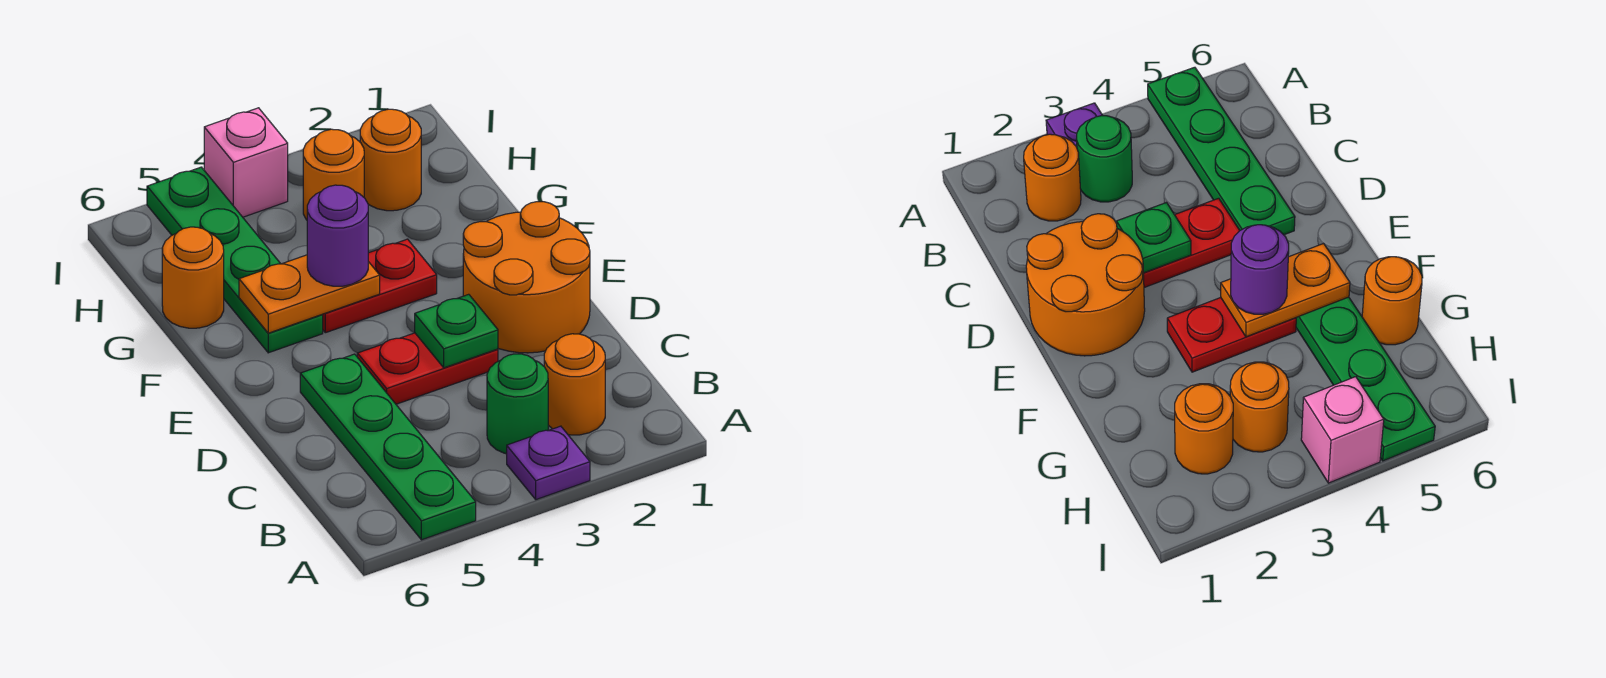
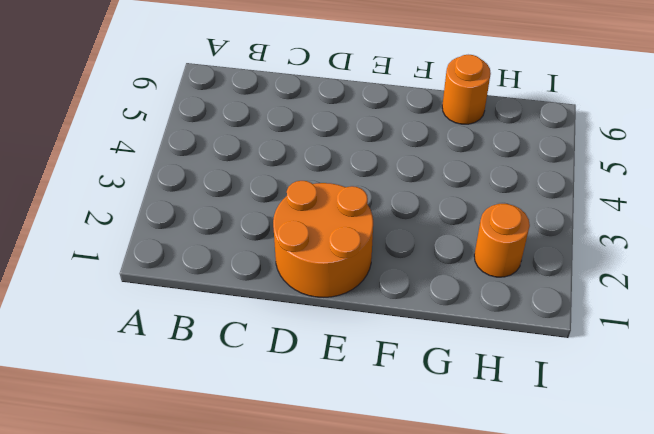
none -> purple 1x1 plate [507,426,590,500]
none -> green 1x4 plate [300,354,476,540]
none -> orange 1x1 round brick [544,334,605,435]

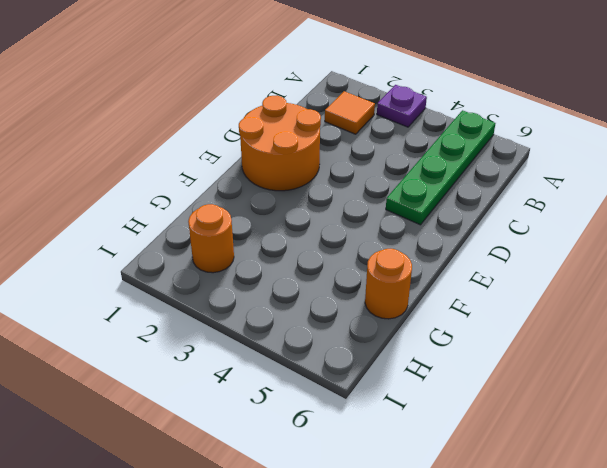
orange 1x1 tile [325,91,375,134] -> orange 1x1 round brick [544,334,605,435]
none -> green 1x1 round brick [487,354,548,454]
none -> red 1x2 plate [357,333,498,404]
none -> red 1x2 plate [322,239,437,333]

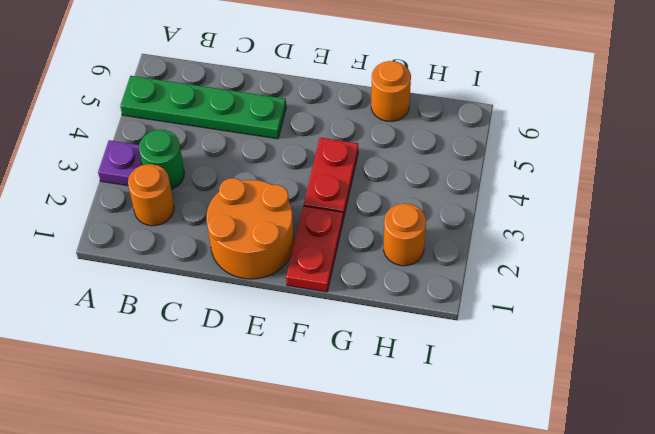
red 1x2 plate [286,206,343,292] -> red 1x2 plate moved to [357,333,498,404]
none -> green 1x4 plate [147,167,323,353]
none -> orange 1x1 round brick [303,129,364,220]
none -> pink 1x1 brick [204,108,288,217]

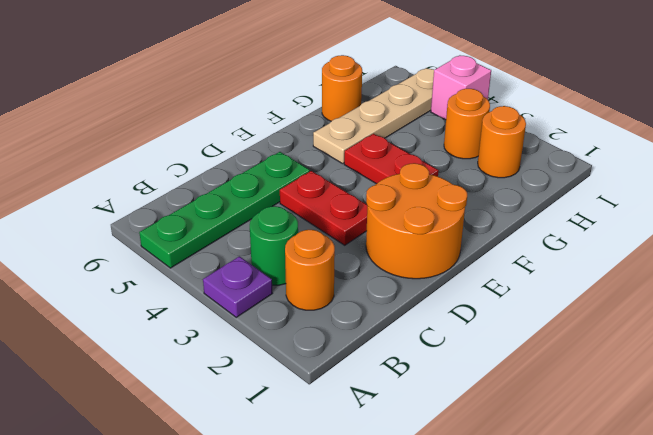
tan 1x4 plate [313,68,434,164] -> green 1x4 plate [147,167,323,353]
none -> green 1x1 plate [415,294,498,368]
none -> orange 1x2 plate [239,255,380,333]
none -> purple 1x1 round brick [307,185,368,286]

